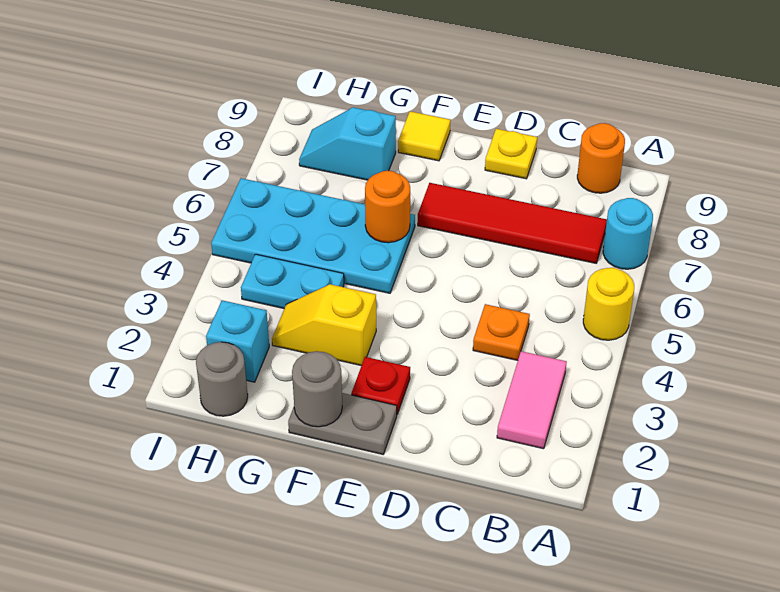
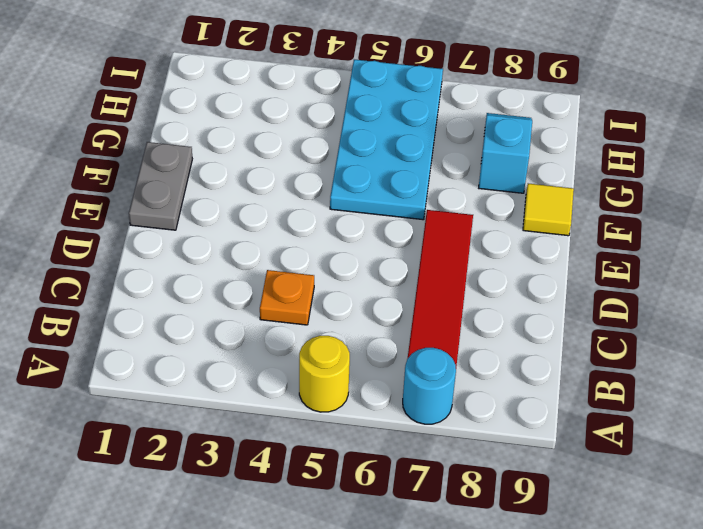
none -> pink 1x2 tile [497,351,567,449]
none -> orange 1x1 round brick [577,123,625,193]
none -> yellow 1x1 plate [485,129,537,179]

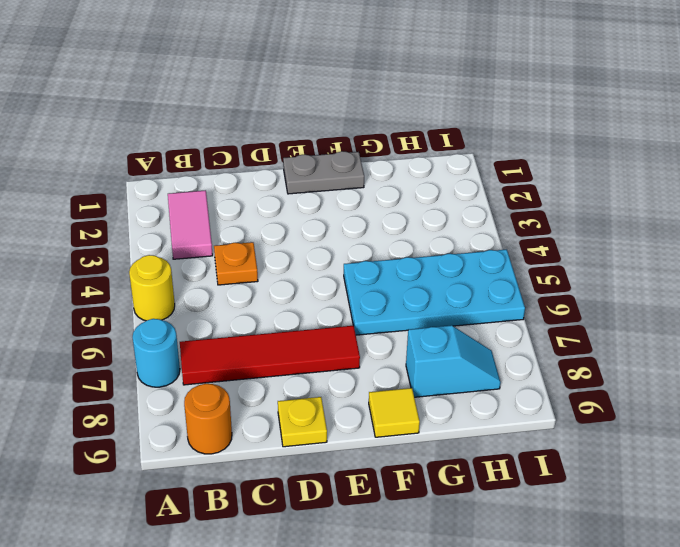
none -> red 1x1 plate [351,357,410,414]
none -> yellow 1x2 slope [272,284,376,366]
none -> cyan 1x2 plate [241,254,344,308]

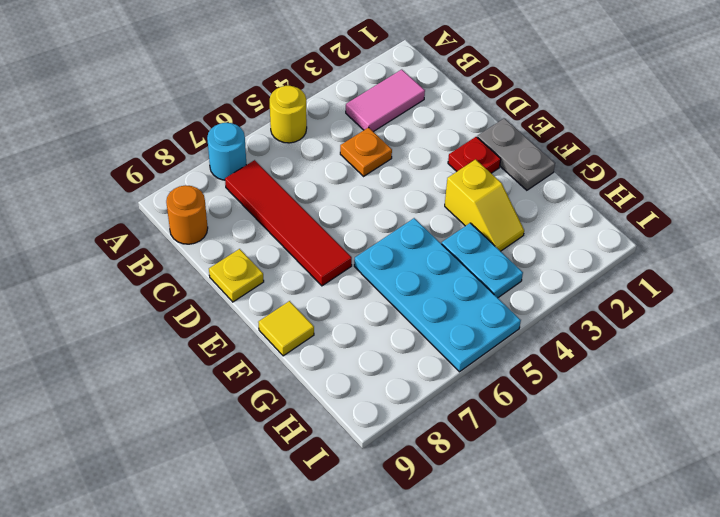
none -> cyan 1x2 slope [299,107,396,180]
none -> grey 1x1 round brick [196,342,248,416]
none -> cyan 1x1 brick [206,300,269,382]

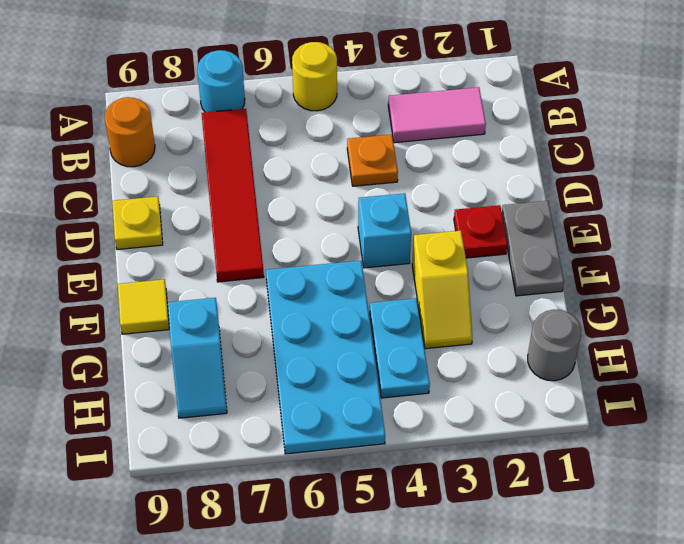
cyan 1x1 brick [358,193,411,268] -> cyan 1x1 brick moved to [206,300,269,382]
none -> grey 1x1 round brick [292,351,342,427]
none -> orange 1x1 round brick [365,171,410,243]

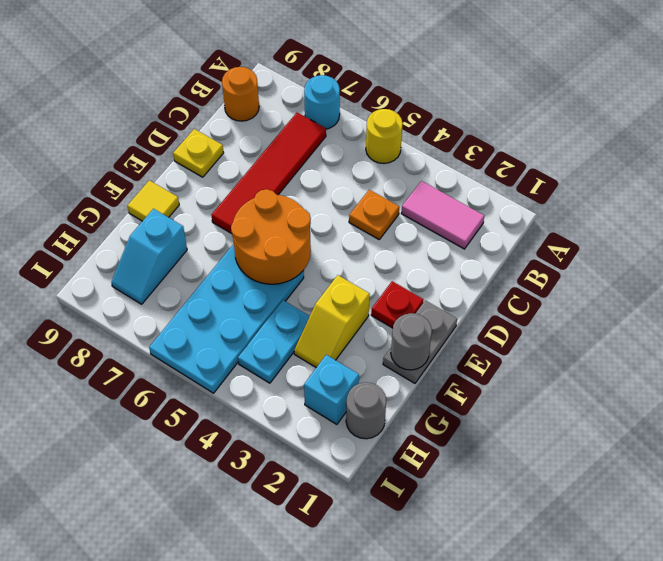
orange 2x2 round brick [231,189,311,284] -> orange 1x1 round brick [365,171,410,243]

